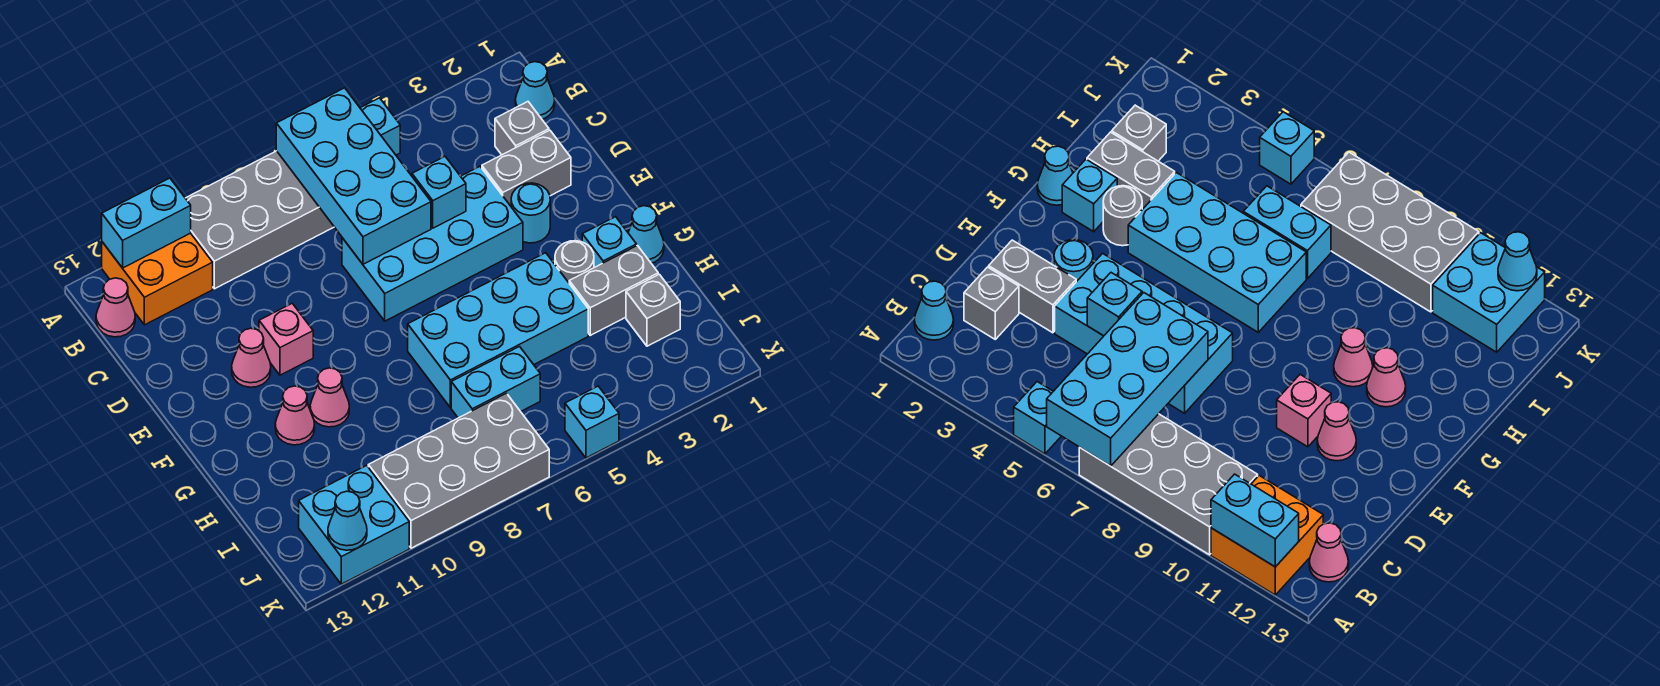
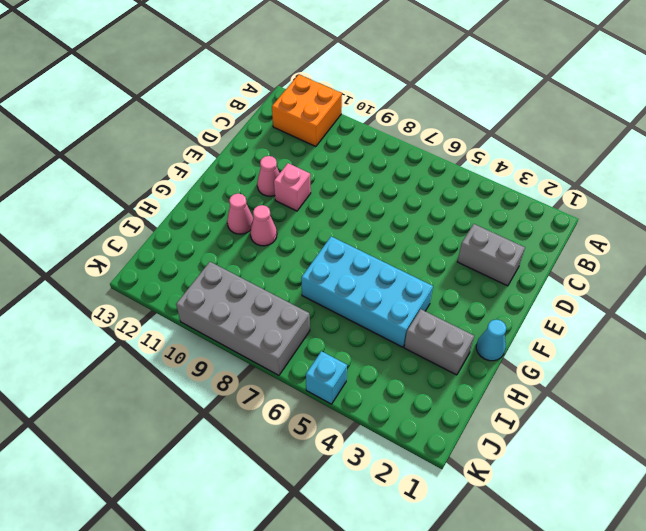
none -> cyan 1x1 brick [360,98,400,155]
none -> grey 2x4 brick [186,151,334,289]
none -> cyan 1x1 cone [515,62,555,119]

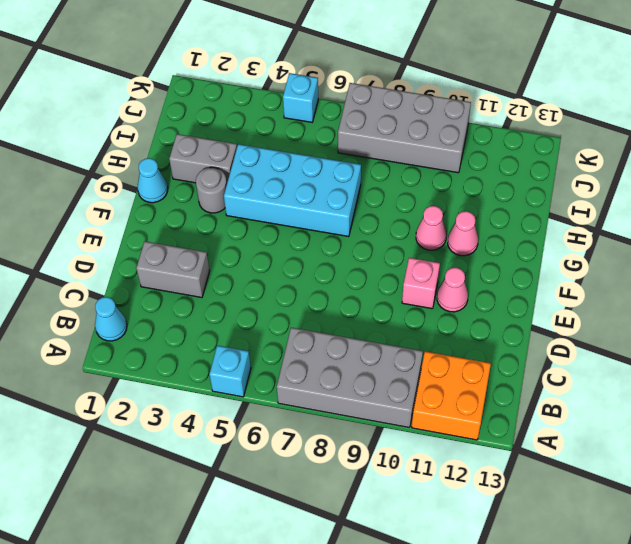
none -> pink 1x1 cone [96,278,135,337]
none -> grey 1x1 brick [495,102,549,155]
none -> cyan 2x4 brick [342,167,523,321]

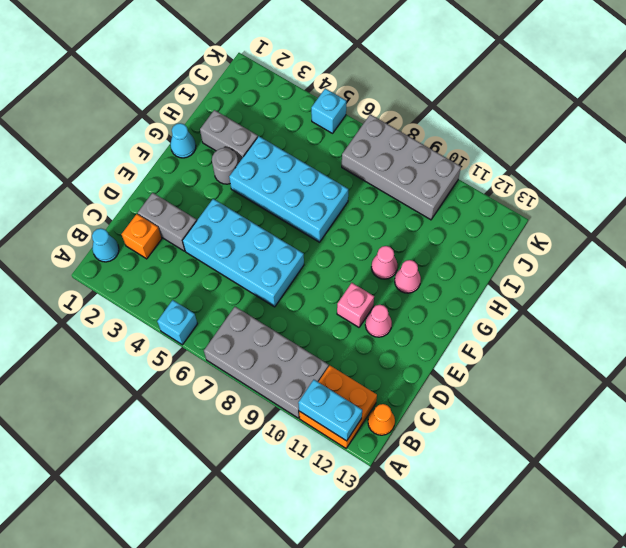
orange 1x1 cone [368,404,395,435] -> pink 1x1 cone [96,278,135,337]
orange 1x1 brick [121,214,162,259] -> grey 1x1 brick [495,102,549,155]
none -> cyan 1x1 round brick [511,183,550,243]
none -> cyan 1x1 brick [582,217,637,268]
none -> grey 1x1 brick [626,274,680,346]

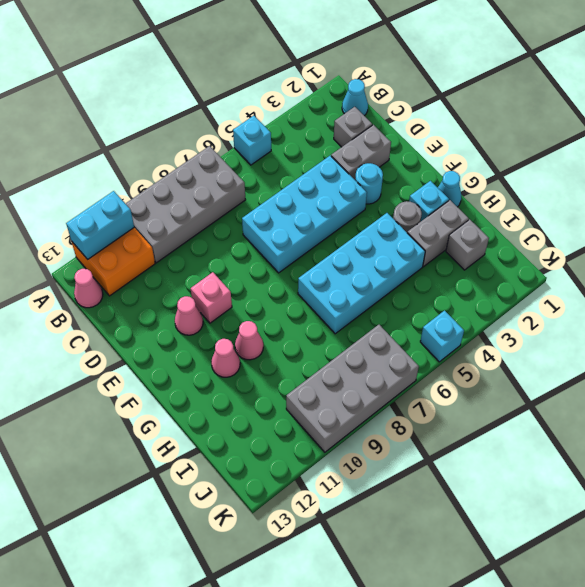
none -> cyan 1x2 brick [451,347,540,418]
none -> cyan 2x2 brick [299,465,409,584]
none -> cyan 2x4 brick [276,88,431,264]

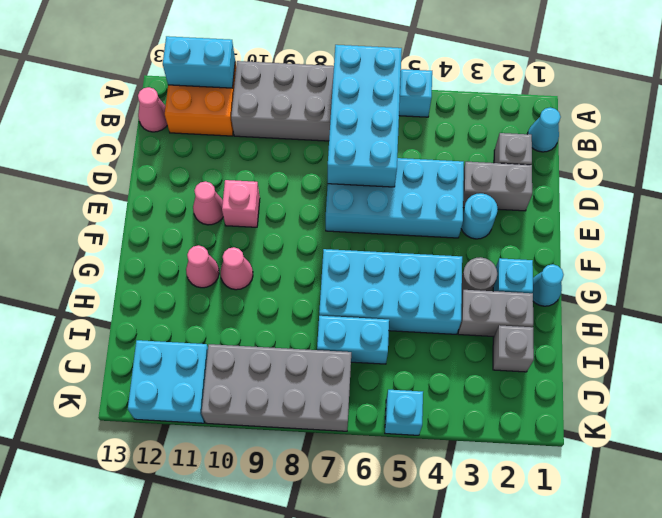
none -> cyan 1x1 brick [412,157,466,228]
none -> cyan 1x1 cone [328,491,367,550]

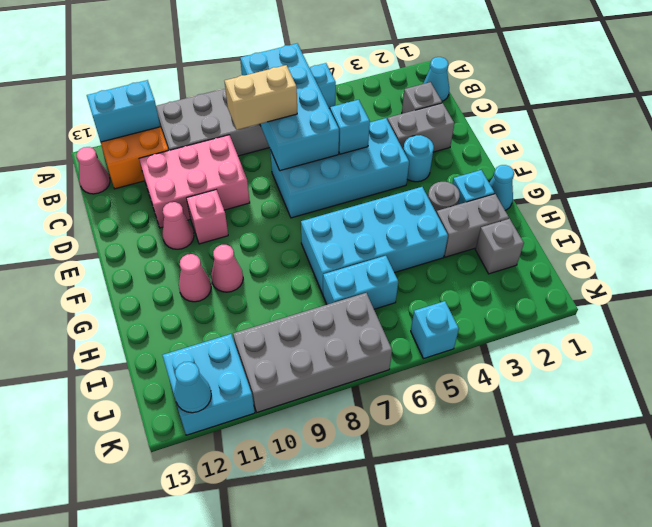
tan 1x2 brick [225,65,297,130] -> none
pink 2x3 brick [139,135,250,228] -> none

